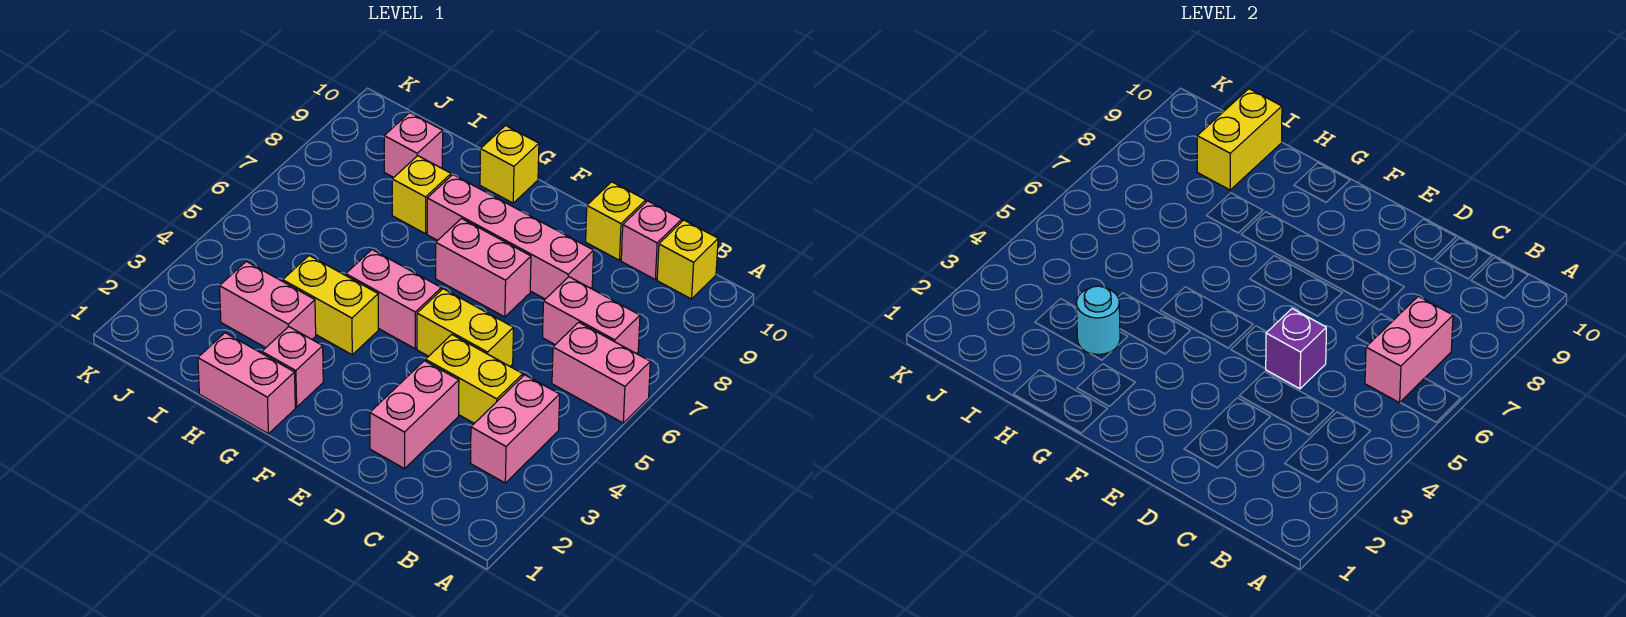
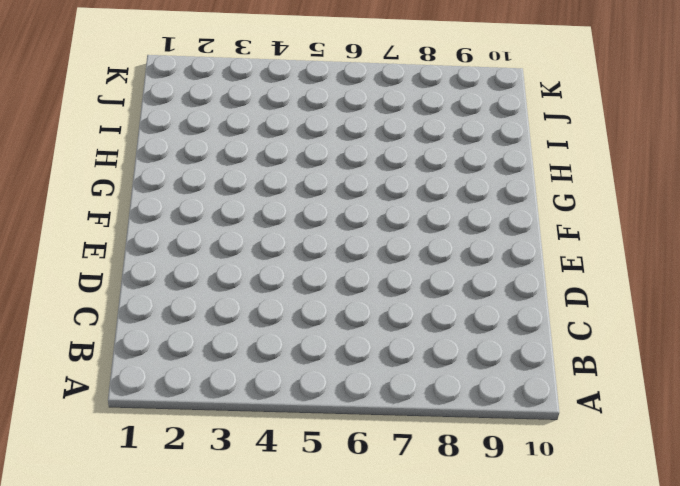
none -> pink 1x2 brick [552,322,650,423]
none -> pink 1x2 brick [471,375,560,483]
none -> pink 1x2 brick [542,277,640,354]

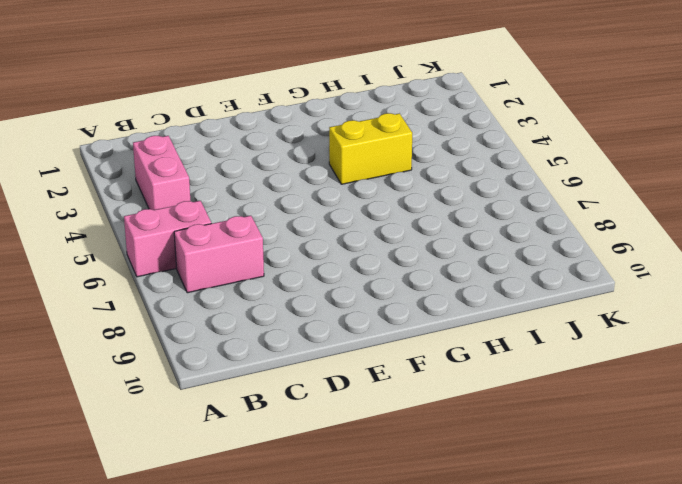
none -> yellow 1x1 brick [657,220,718,299]
none -> yellow 1x2 brick [426,335,523,423]
none -> pink 1x1 brick [621,201,682,279]

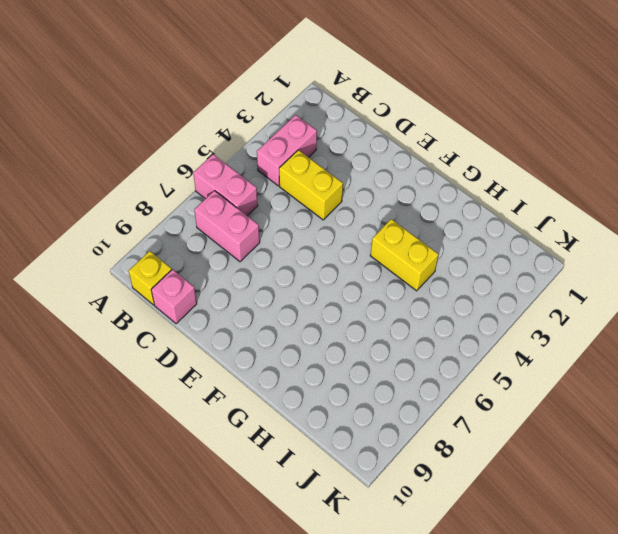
none -> pink 1x2 brick [370,361,459,469]
none -> yellow 1x2 brick [417,289,513,366]
none -> pink 1x4 brick [427,175,594,299]

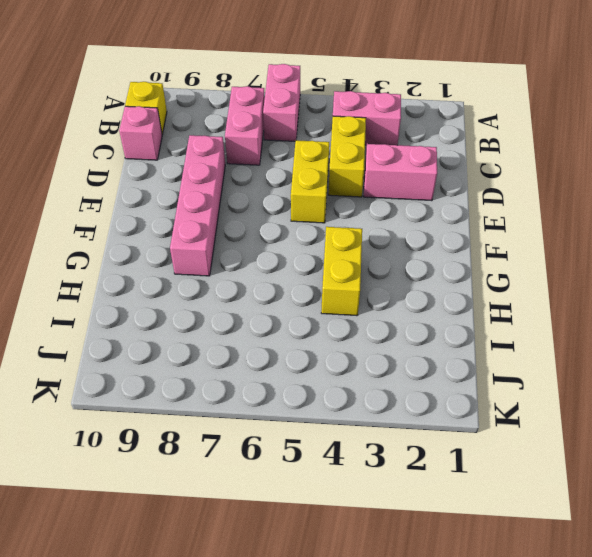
none -> yellow 1x1 brick [586,182,646,260]
none -> pink 1x2 brick [436,218,531,317]
none -> pink 1x2 brick [346,250,441,349]

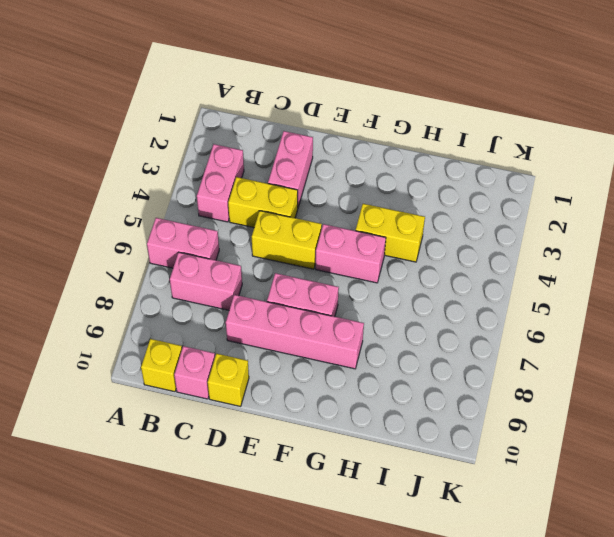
none -> pink 1x2 brick [198,333,295,434]
none -> pink 1x1 brick [262,327,323,407]
none -> yellow 1x1 brick [480,126,539,203]

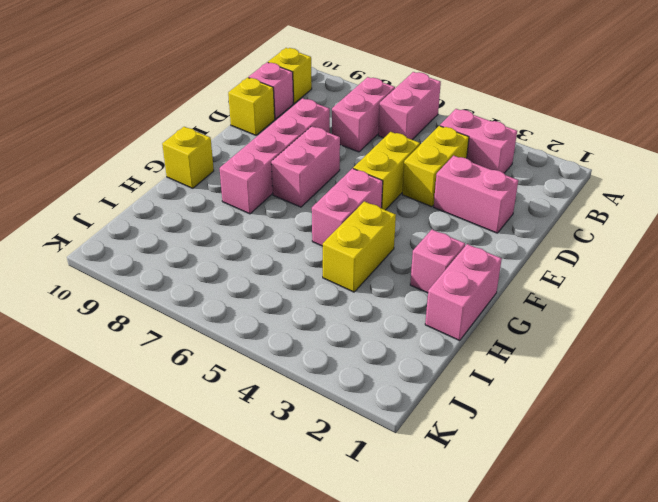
none -> pink 1x2 brick [220,261,316,348]
none -> yellow 1x1 brick [392,156,451,234]
none -> pink 1x1 brick [384,113,443,177]

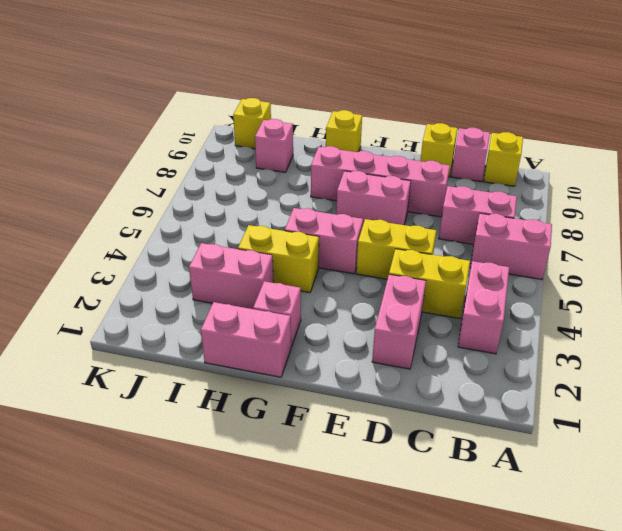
yellow 1x1 brick [233,98,271,149] -> yellow 1x1 brick moved to [392,156,451,234]
none -> pink 1x2 brick [1365,296,1453,403]
none -> purple 1x1 brick [1266,309,1326,389]
none -> cyan 1x1 round brick [1076,286,1120,354]

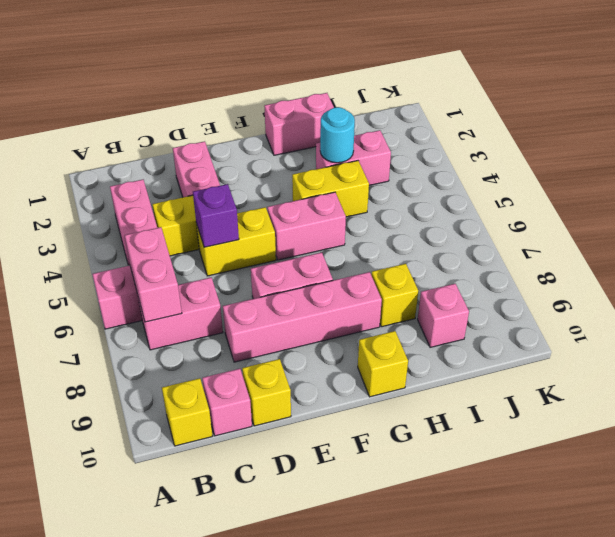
none -> pink 1x1 brick [262,327,323,407]
none -> yellow 1x2 brick [1197,89,1282,190]

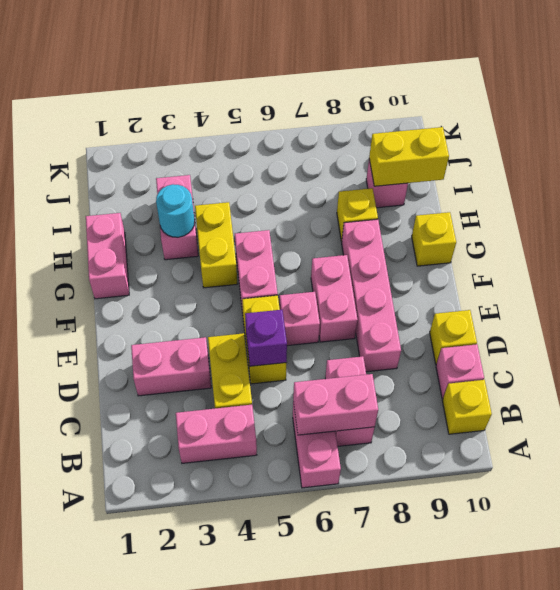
pink 1x1 brick [279,292,320,346] -> pink 1x1 brick moved to [262,327,323,407]

